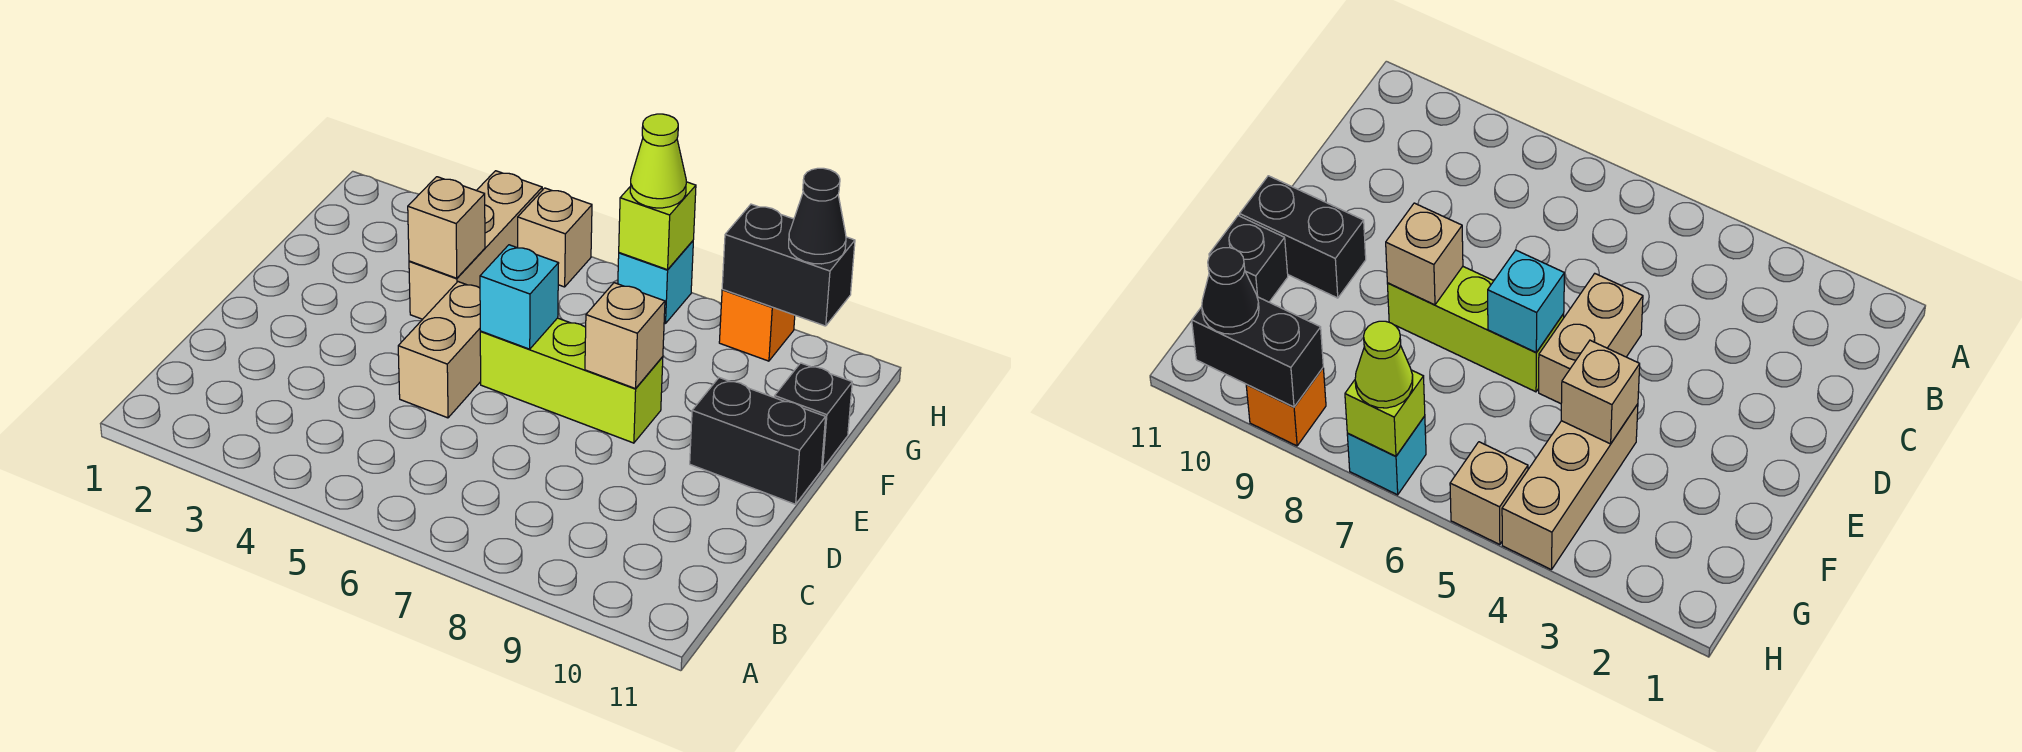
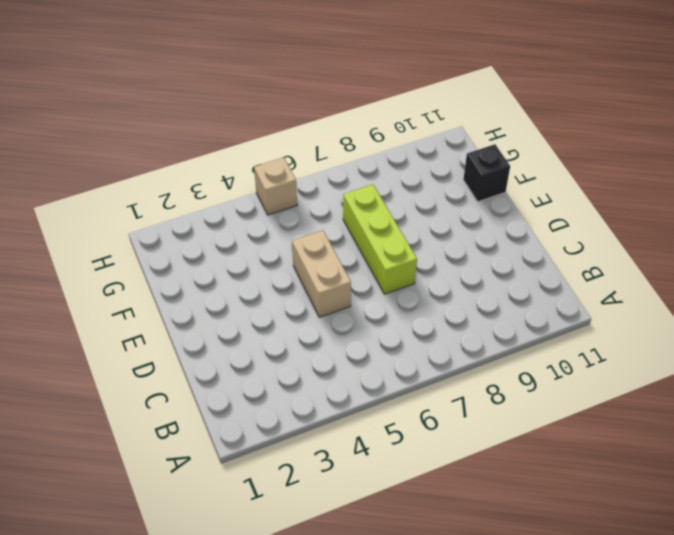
lime 1x3 brick [343,184,417,294] -> lime 1x3 brick turned to [480,318,663,443]
none -> black 1x2 brick [690,378,826,504]
none -> tan 1x3 brick [409,171,542,319]
none -> cyan 1x1 brick [618,241,693,324]

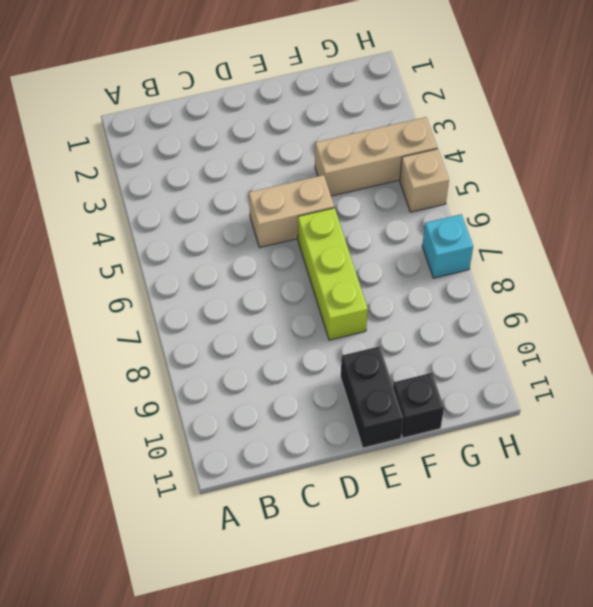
none -> orange 1x1 brick [719,289,795,361]
none -> cyan 1x1 brick [480,245,559,349]
none -> tan 1x1 brick [585,283,665,389]

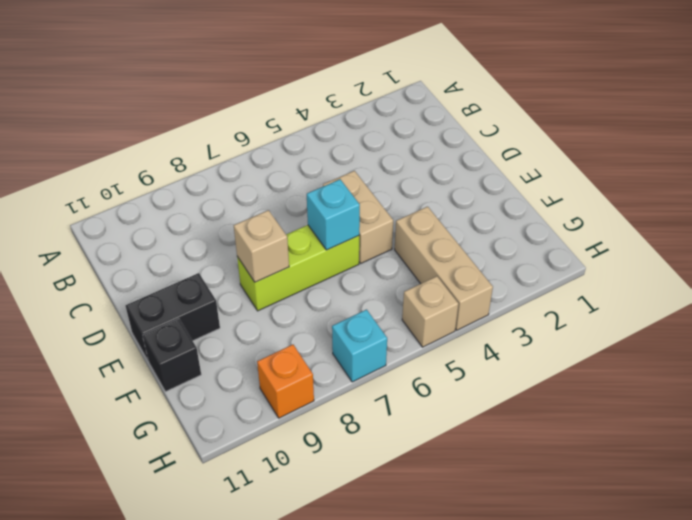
none -> tan 1x1 brick [408,177,485,278]
none -> lime 1x1 brick [619,182,696,270]
none -> black 1x2 brick [722,204,855,326]

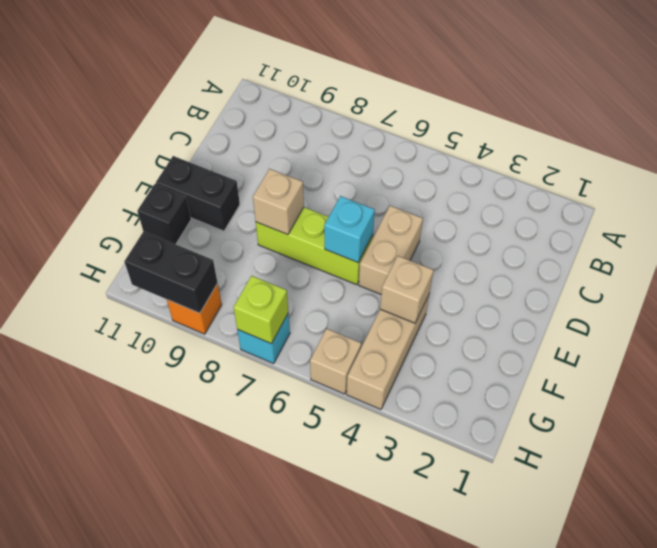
none -> lime 1x1 cone [630,114,686,208]
none -> black 1x1 cone [789,168,846,264]

